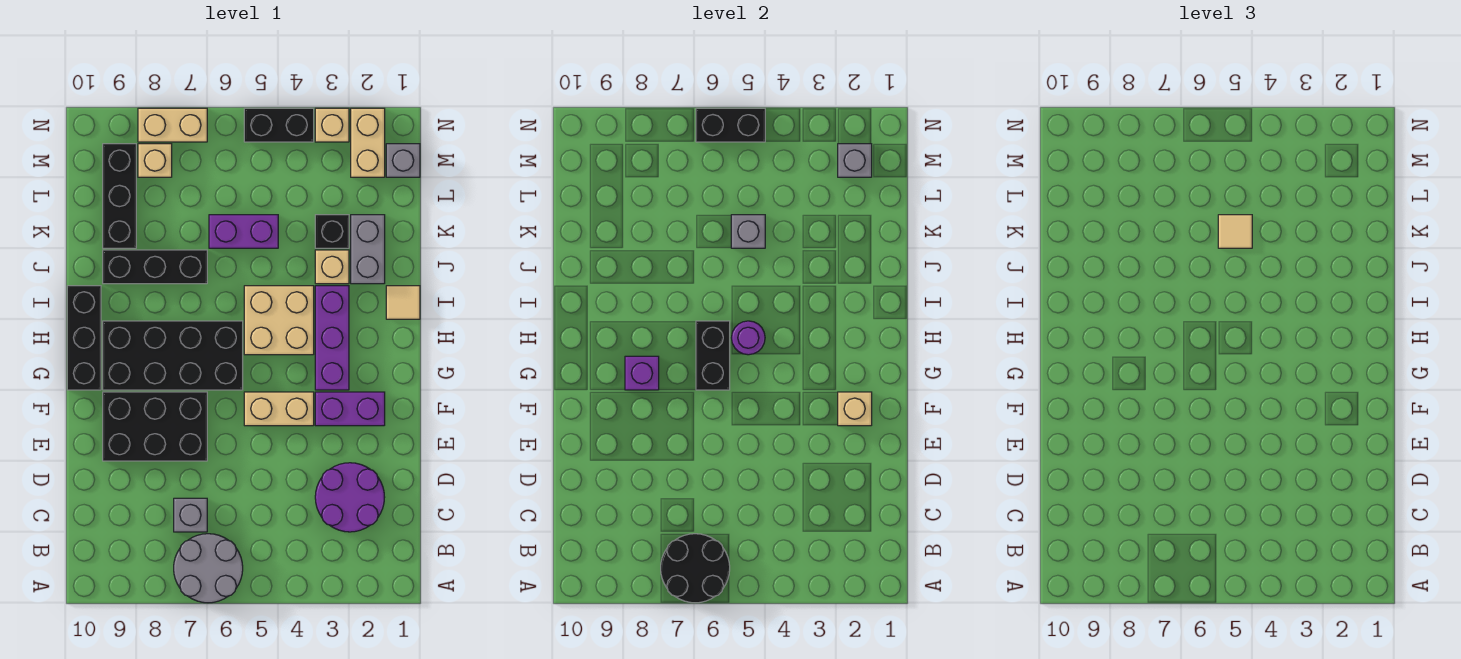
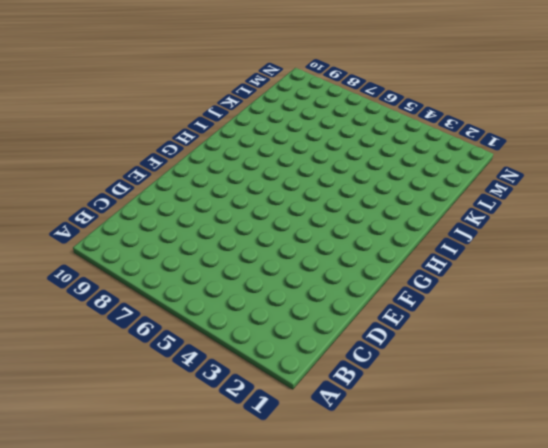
none -> grey 2x2 round brick [174,534,243,603]
none -> purple 2x2 round brick [315,463,385,532]
none -> grey 1x1 brick [174,498,207,532]
none -> black 2x3 brick [103,392,207,461]

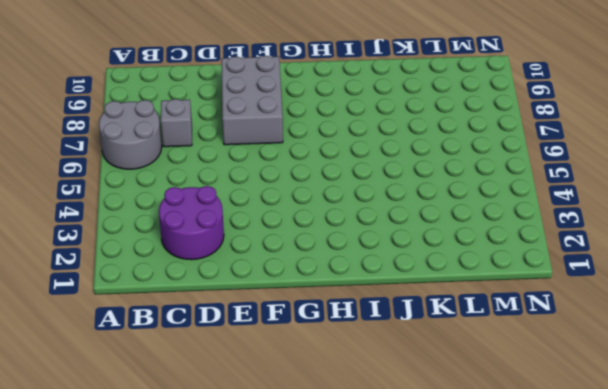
grey 2x3 brick [221,56,283,145] -> black 2x3 brick [103,392,207,461]
none -> purple 1x2 brick [315,392,385,426]
none -> tan 1x2 brick [244,392,314,426]
none -> purple 1x3 brick [315,286,349,390]
none -> black 2x4 brick [103,321,243,390]

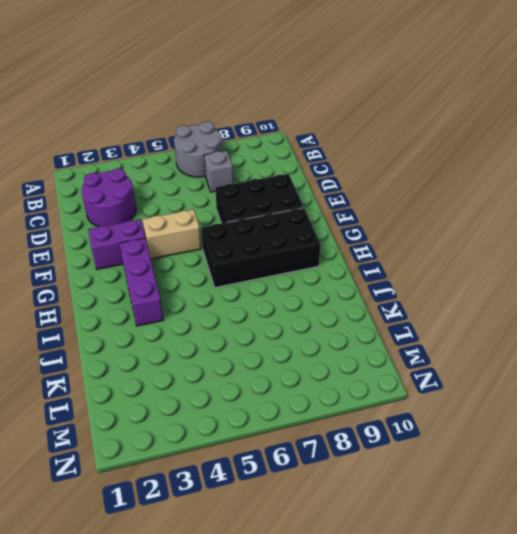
none -> black 1x3 brick [67,286,101,390]
none -> tan 2x2 brick [244,286,314,355]
none -> tan 1x1 tile [386,286,420,319]
none -> grey 1x2 brick [351,215,385,284]

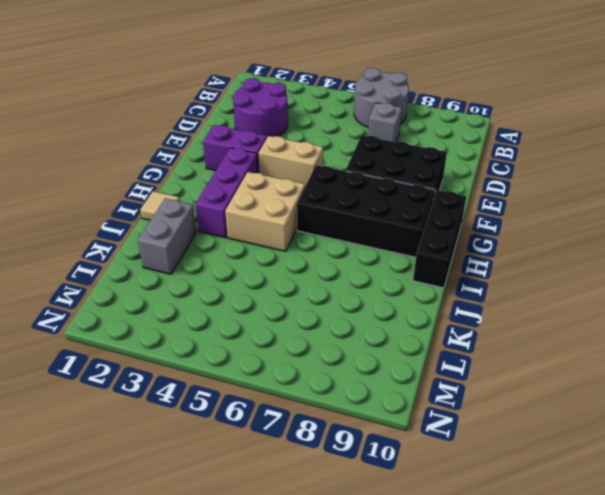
none -> tan 1x1 brick [315,250,349,284]
none -> black 1x3 brick [103,250,207,284]
none -> black 1x1 brick [315,215,349,248]
none -> purple 1x2 brick [209,215,278,248]

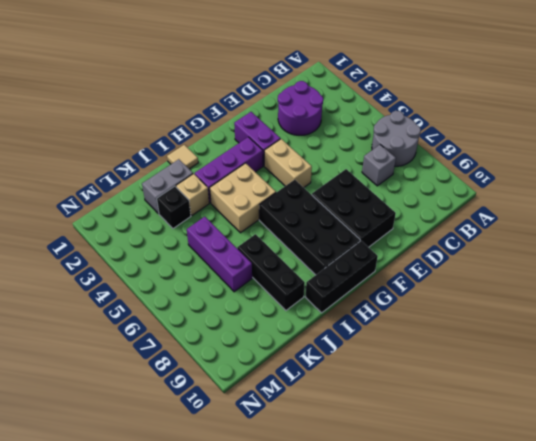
purple 1x3 brick [187,217,252,292] -> purple 1x2 brick [209,215,278,248]
none -> black 1x3 brick [103,144,136,248]
none -> grey 1x1 brick [386,144,420,177]
none -> tan 1x2 brick [351,108,385,177]
none -> tan 1x1 brick [138,144,172,177]

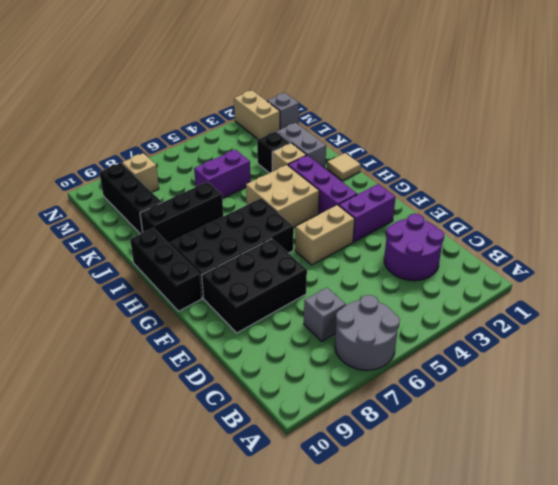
none -> tan 1x1 brick [315,108,349,142]
none -> black 1x2 brick [244,108,314,142]
none -> tan 1x2 brick [138,108,207,142]
none -> black 2x2 round brick [661,534,730,603]

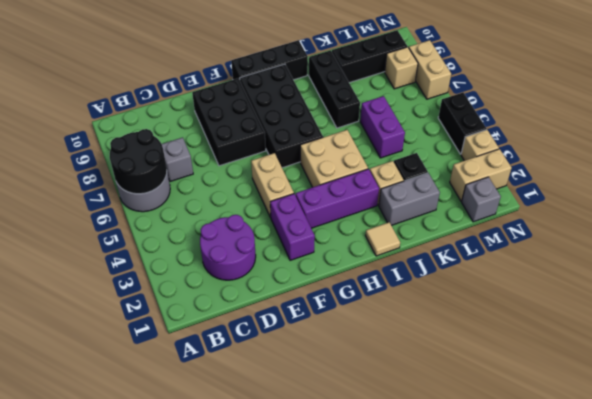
none -> tan 1x1 brick [838,392,872,426]
none -> black 1x2 brick [696,321,730,390]
none -> purple 1x1 brick [625,356,659,390]
none -> purple 1x1 round brick [731,321,765,355]

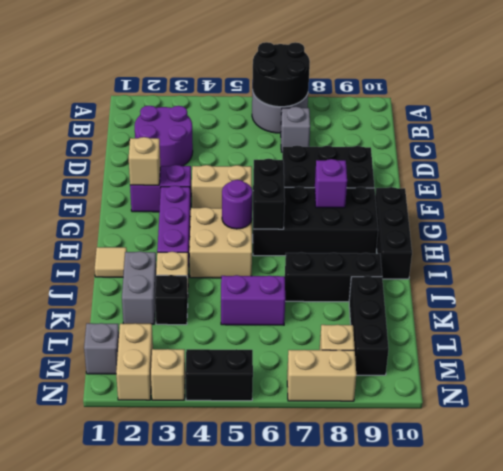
none -> grey 1x1 brick [731,215,765,248]
none -> grey 1x1 brick [838,144,872,177]
none -> black 1x2 brick [696,108,765,142]
none -> tan 1x1 tile [1218,215,1252,248]

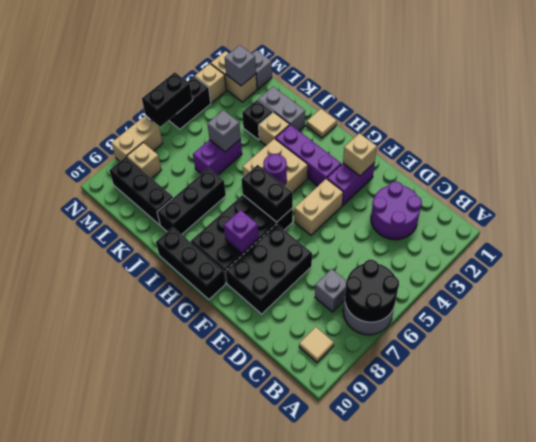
tan 1x1 tile [299,327,334,362] -> tan 1x1 tile moved to [1218,215,1252,248]

